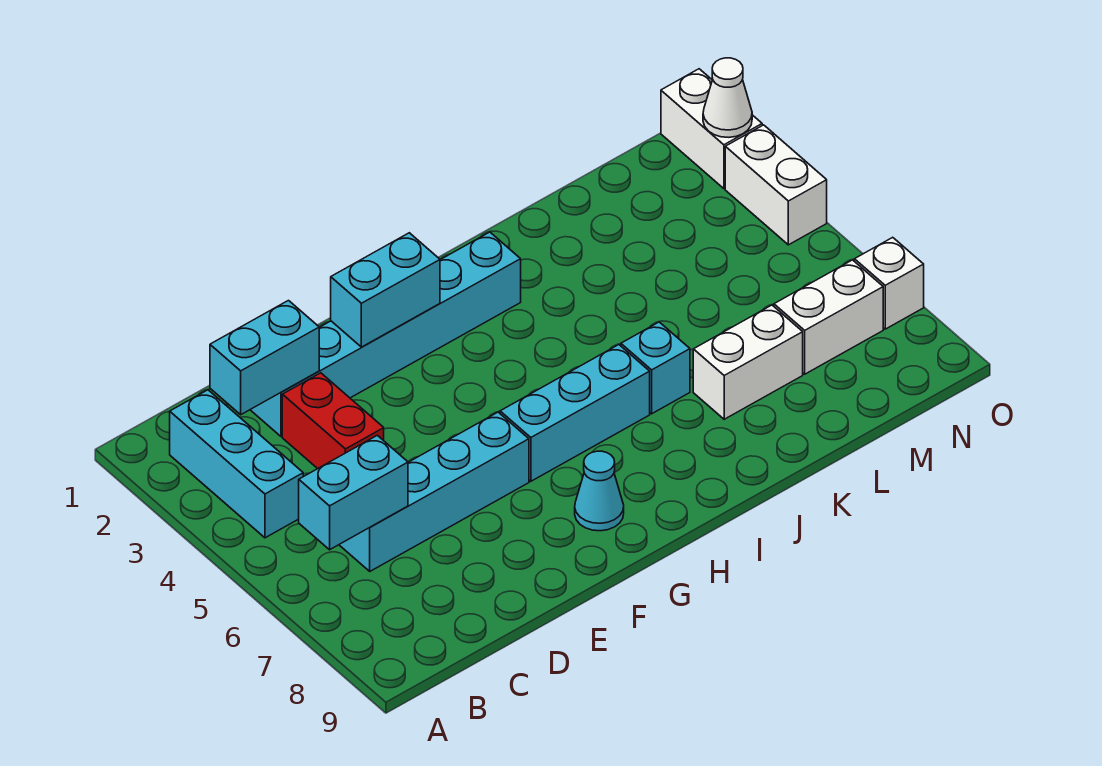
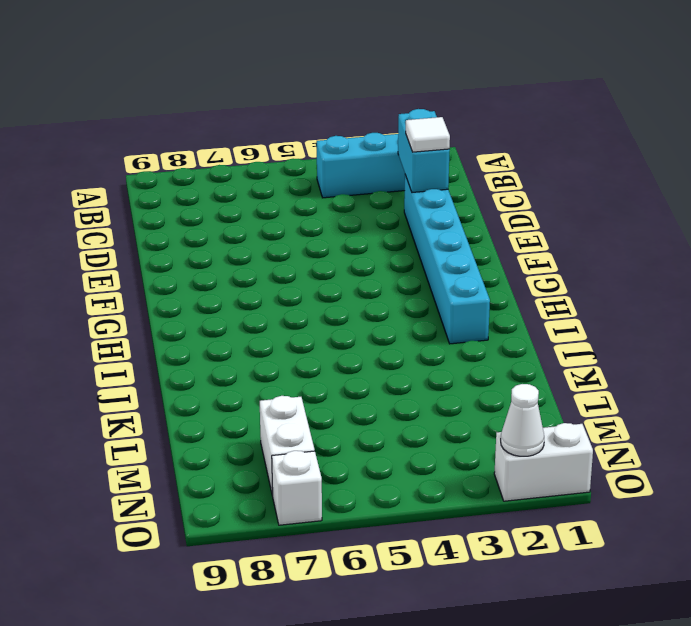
white 1x1 tile [406,117,450,152] -> none
none -> cyan 1x4 brick [339,412,529,571]
none -> red 1x2 brick [282,373,384,469]
none -> cyan 1x3 brick [500,345,650,481]

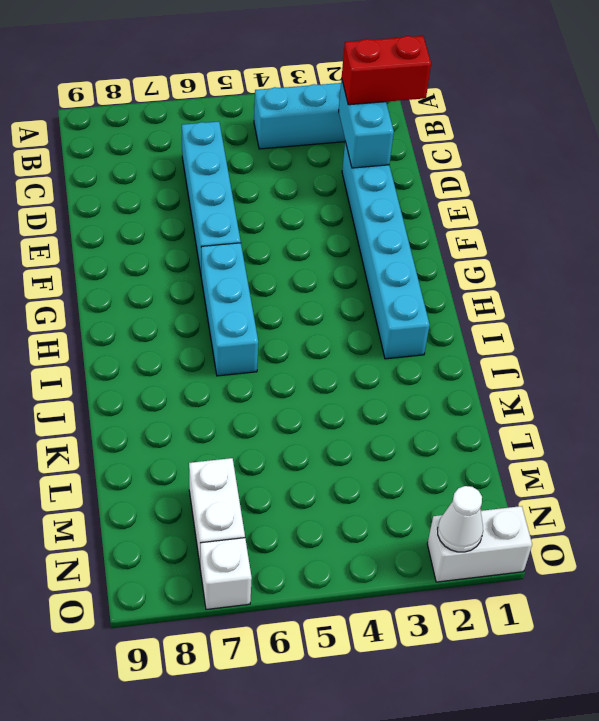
red 1x2 brick [342,36,431,105] -> red 1x2 brick moved to [282,373,384,469]
none -> cyan 1x1 cone [575,451,624,531]
none -> cyan 1x1 brick [621,322,690,414]
none -> white 1x2 brick [693,305,803,419]

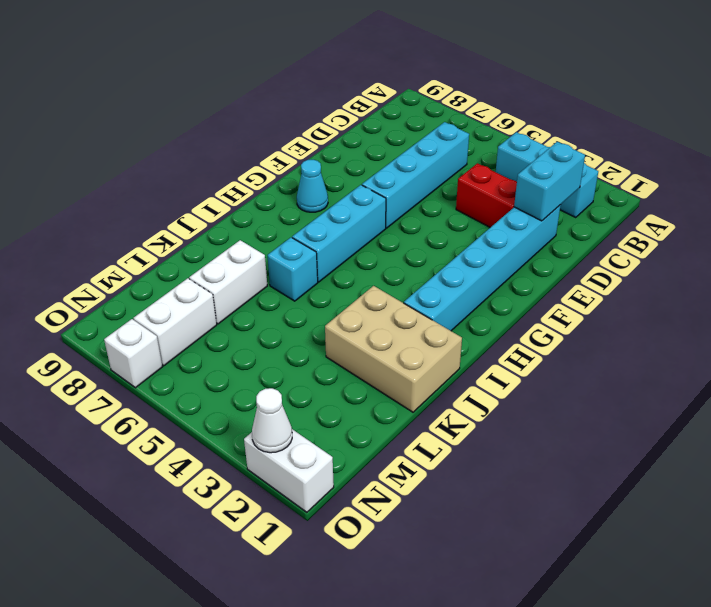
tan 2x3 brick [325,286,462,412] -> none
none -> white 1x2 brick [725,125,827,245]
none -> cyan 1x2 brick [299,435,408,550]
none -> cyan 1x2 brick [331,233,440,347]

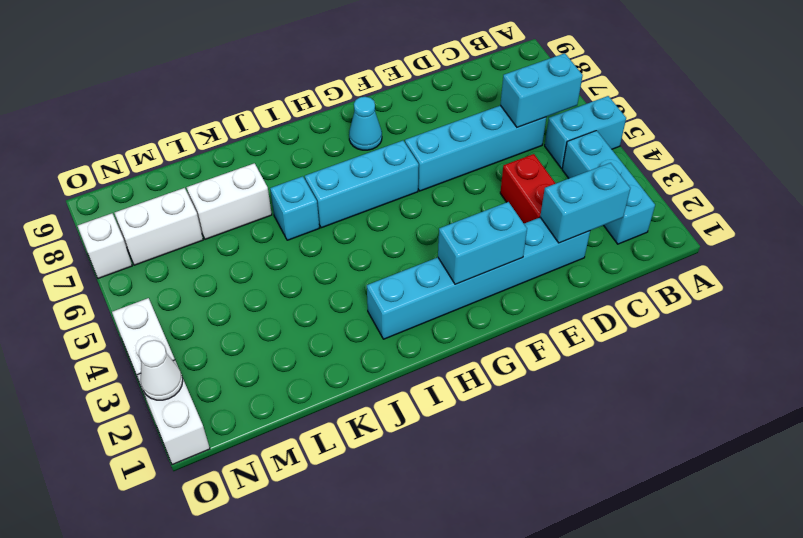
cyan 1x2 brick [545,96,626,168] -> none

